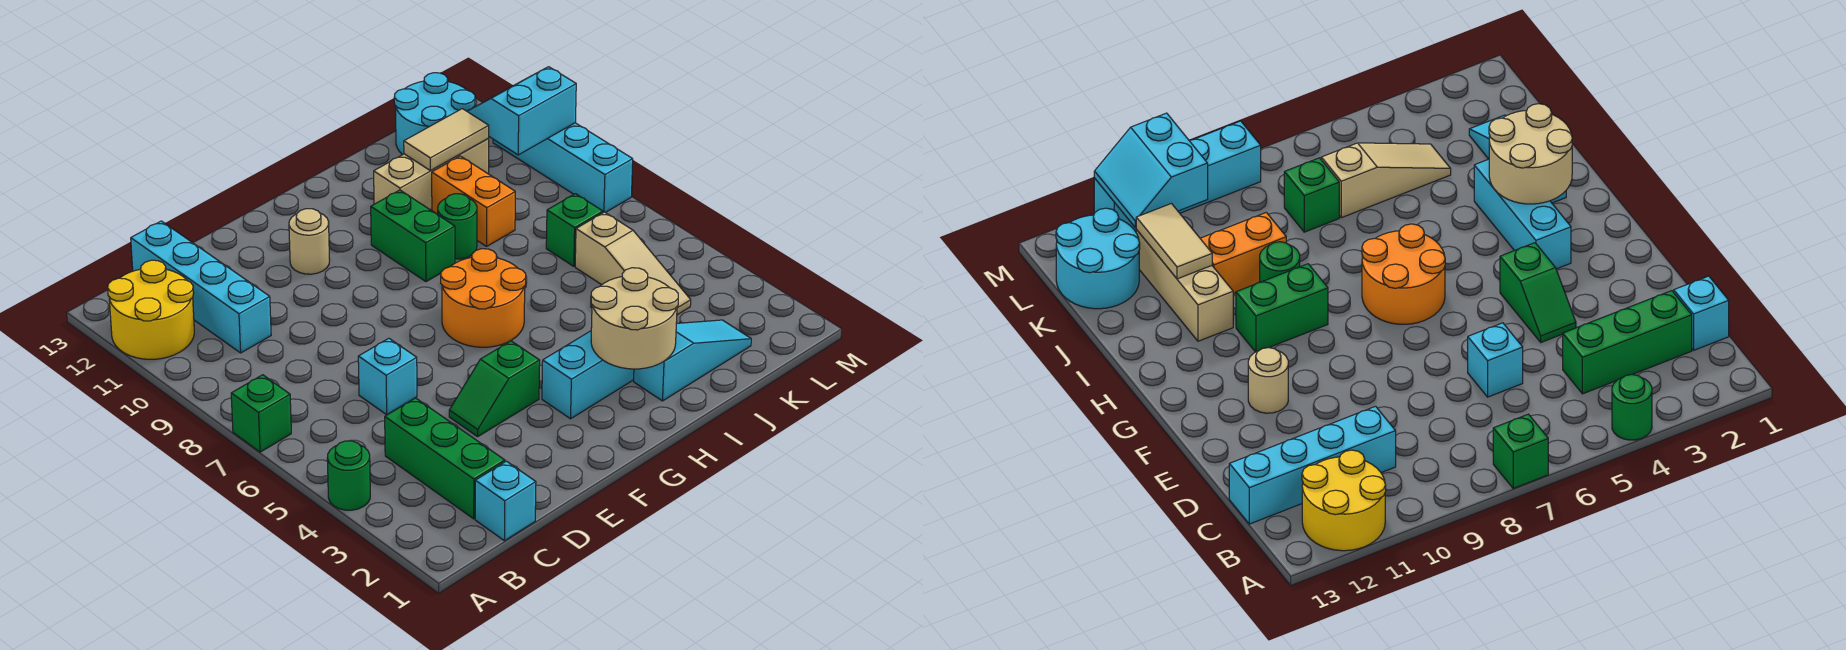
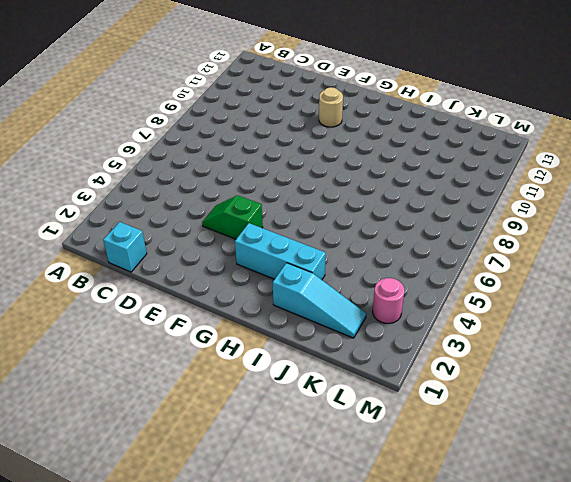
pink 1x1 round brick [373,278,404,323] -> none
none -> green 1x1 round brick [327,441,370,510]
none -> green 1x1 brick [231,375,291,452]
none -> yellow 2x2 round brick [108,260,194,359]

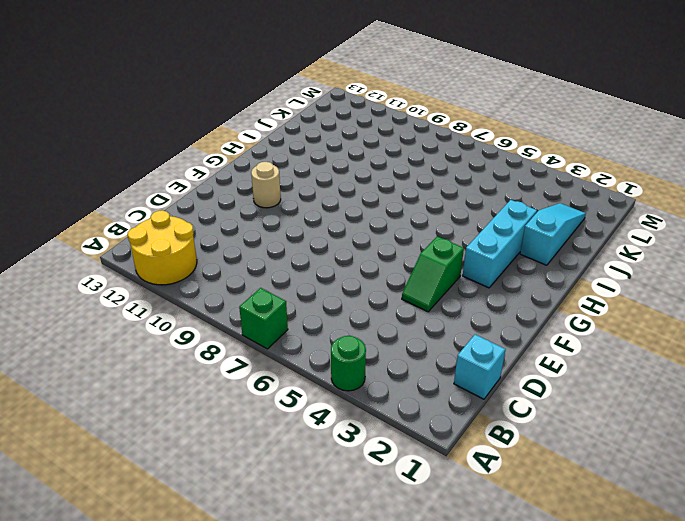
none -> green 1x3 brick [385,398,505,519]
none -> cyan 1x4 brick [131,221,271,353]
none -> cyan 1x1 brick [358,338,417,415]

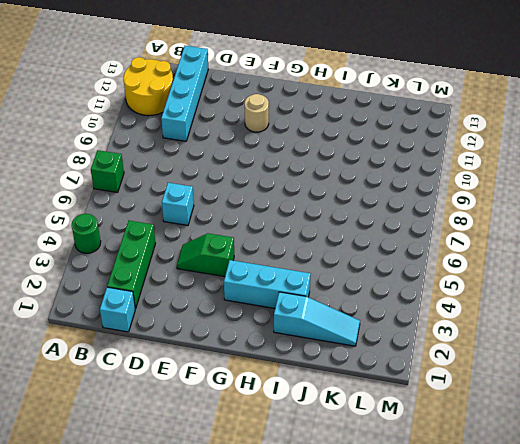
none -> orange 2x2 round brick [441,249,526,347]
none -> green 1x2 brick [371,190,455,282]
none -> green 1x1 round brick [437,194,477,259]

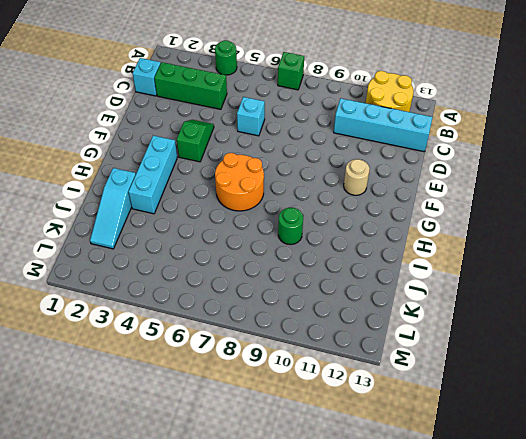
none -> green 1x2 brick [371,190,455,282]
none -> tan 1x3 brick [374,139,489,210]
none -> orange 1x2 brick [432,156,515,246]

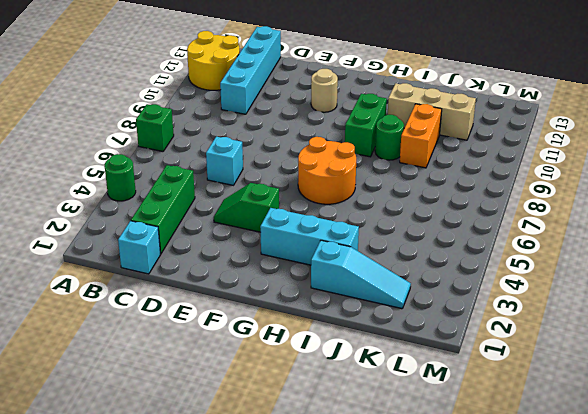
none -> tan 1x3 slope [575,212,691,315]
none -> green 1x1 brick [546,194,603,266]
none -> cyan 2x2 round brick [394,73,475,155]

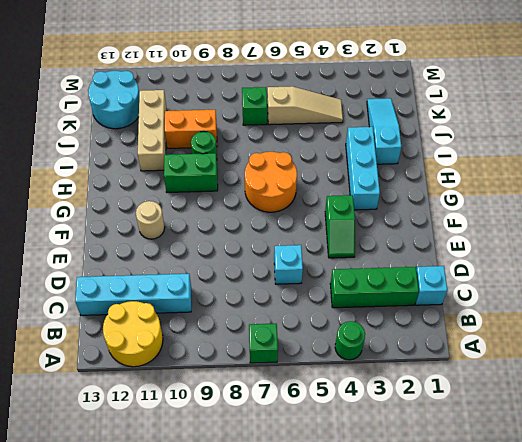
none -> cyan 1x4 brick [493,123,633,213]
none -> tan 2x2 round brick [591,268,678,369]
none -> tan 1x2 tile [404,109,489,171]

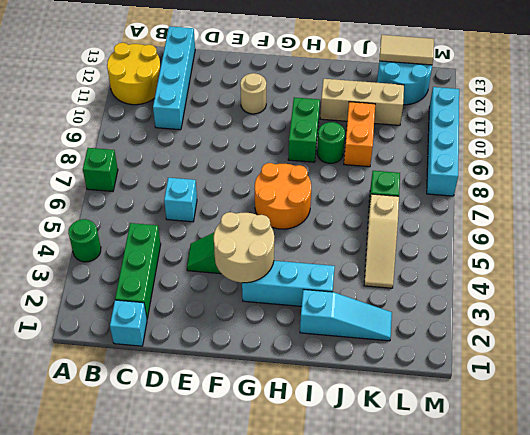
tan 2x2 round brick [214,212,274,283] -> tan 2x2 round brick moved to [591,268,678,369]
tan 1x2 tile [379,35,434,65] -> tan 1x2 tile moved to [404,109,489,171]
none -> cyan 2x2 slope [467,67,576,155]

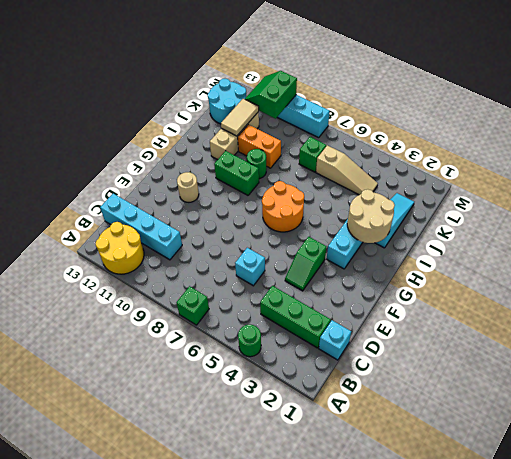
green 2x2 slope [245,71,297,119] -> cyan 2x2 slope [467,67,576,155]

